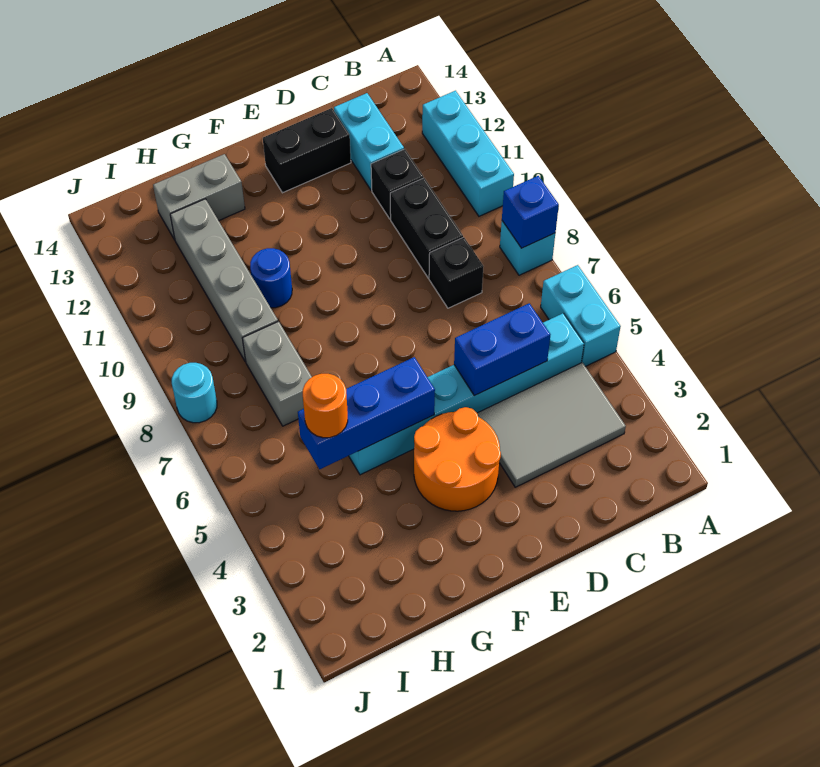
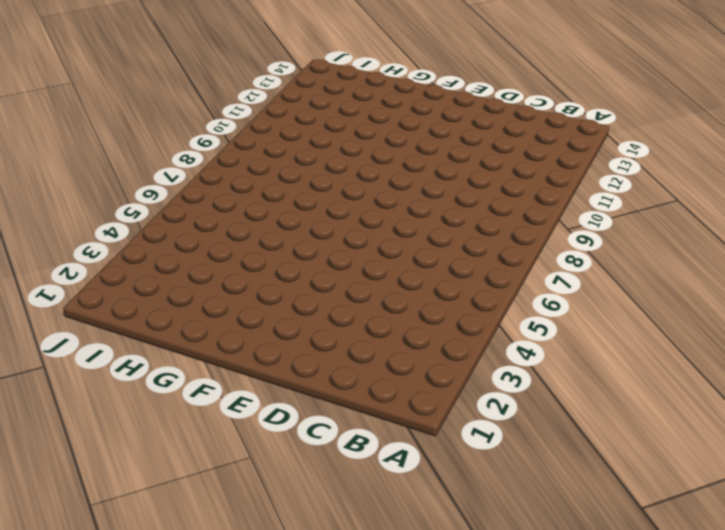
none -> cyan 1x2 brick [541,265,621,366]
none -> cyan 1x1 brick [500,221,555,275]
none -> cyan 1x3 brick [422,91,514,216]

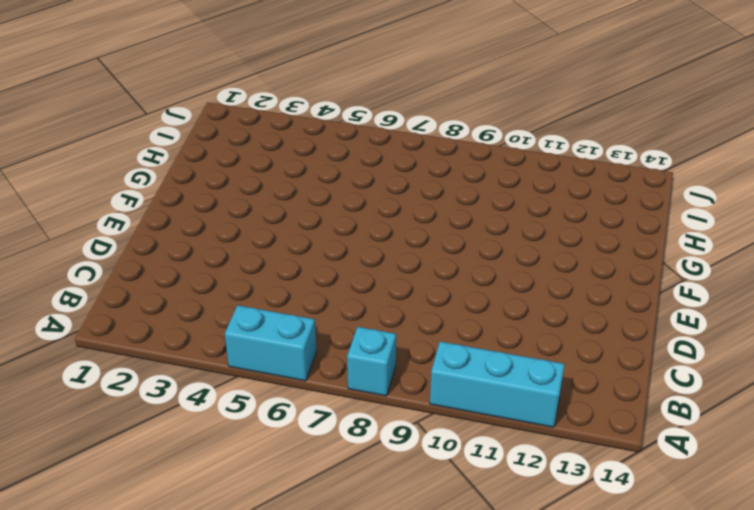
none -> grey 2x3 tile [477,363,626,487]
none -> cyan 1x6 brick [349,313,584,475]
none -> black 1x1 brick [429,237,484,308]

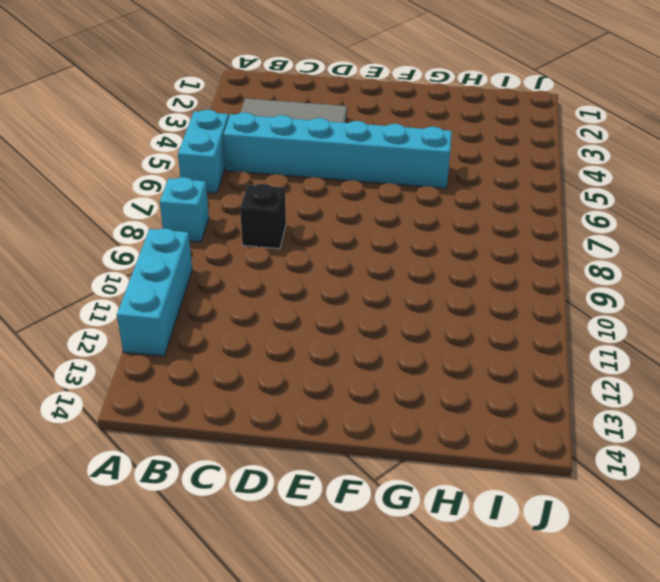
none -> black 1x2 brick [390,178,463,278]
none -> black 1x1 brick [371,149,423,219]
none -> cyan 1x2 brick [334,93,404,190]

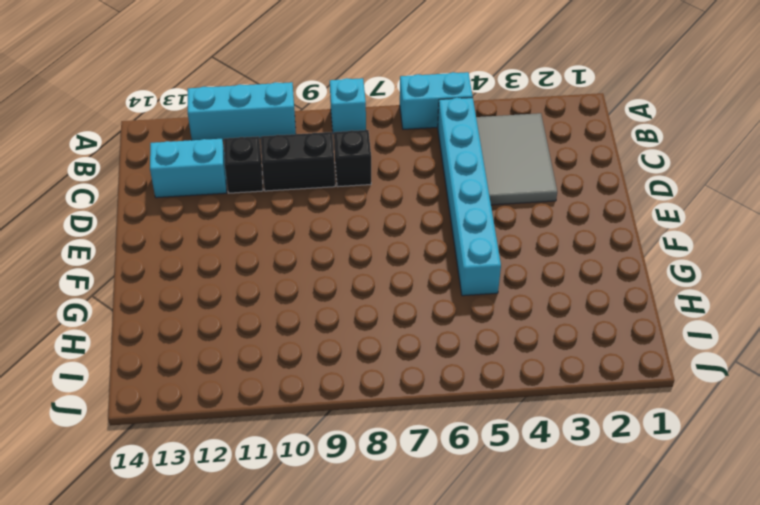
none -> black 1x2 brick [263,108,351,193]
none -> orange 2x2 round brick [414,407,501,511]
none -> blue 1x1 round brick [250,248,292,308]

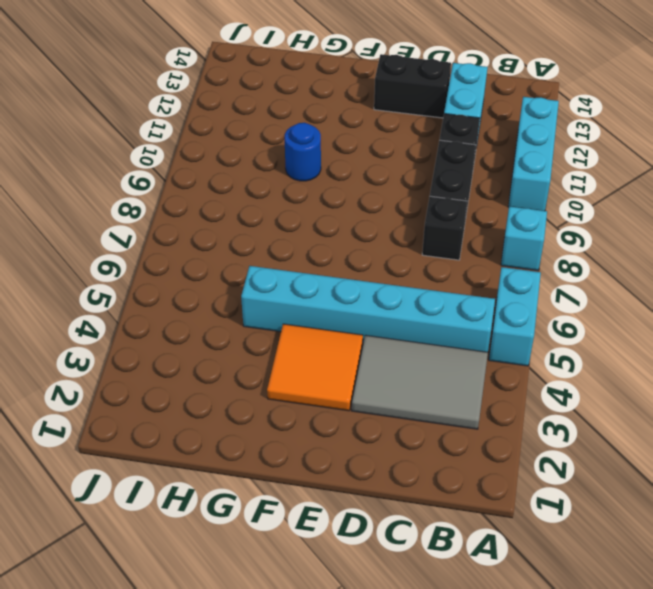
orange 2x2 tile [267,324,363,411] -> orange 2x2 round brick [414,407,501,511]
none -> grey 1x2 brick [153,154,245,240]
none -> grey 1x2 brick [243,321,312,426]
none -> grey 1x4 brick [170,199,278,362]

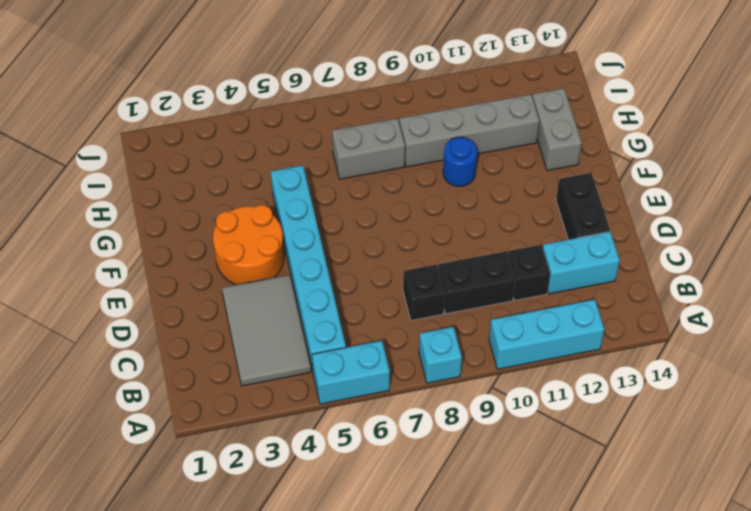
none -> cyan 1x1 round brick [172,363,217,423]
none -> blue 1x1 brick [502,176,559,248]
none -> blue 1x2 brick [454,303,550,396]

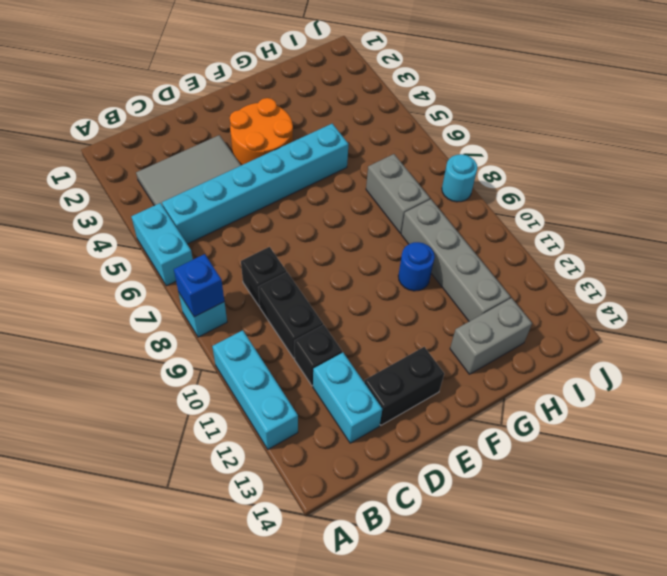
none -> blue 1x2 brick [454,303,550,396]
none -> blue 1x3 brick [298,357,435,469]
none -> orange 1x1 round brick [303,374,348,438]

